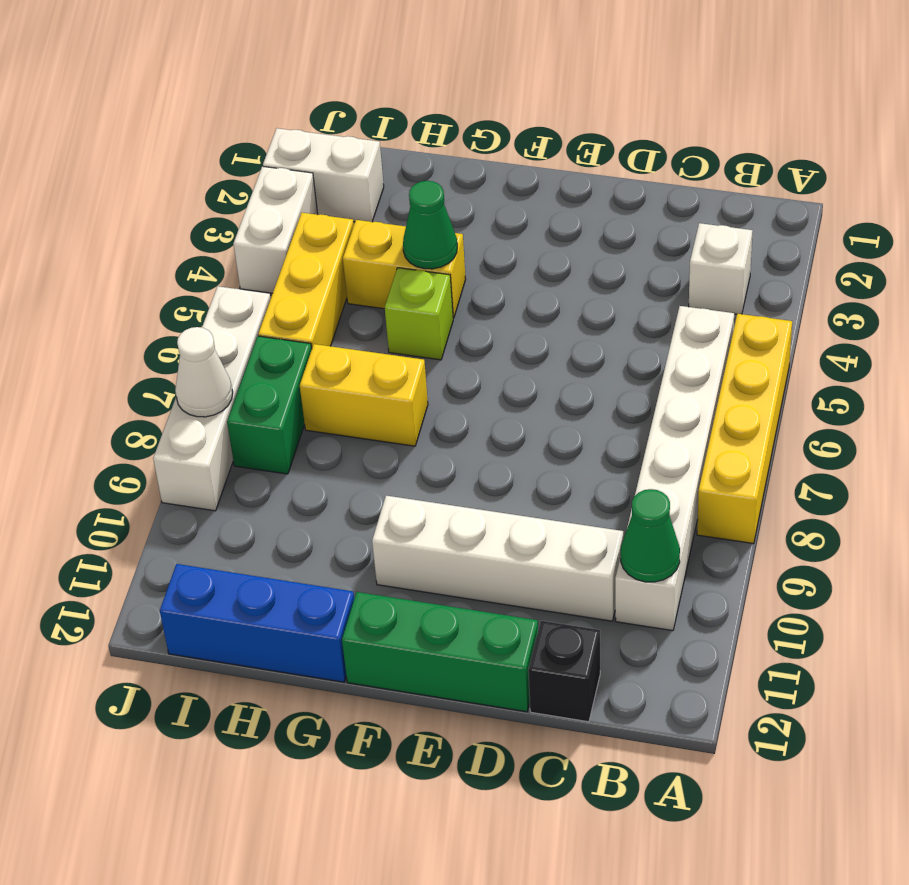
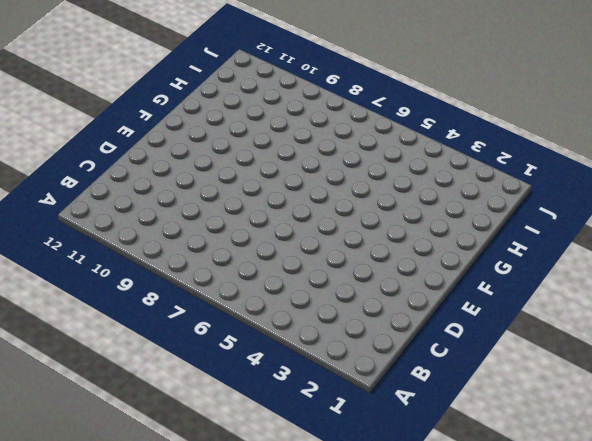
none -> yellow 1x4 brick [697,314,792,544]
none -> white 1x1 brick [689,223,753,314]
none -> white 1x6 brick [615,306,734,631]

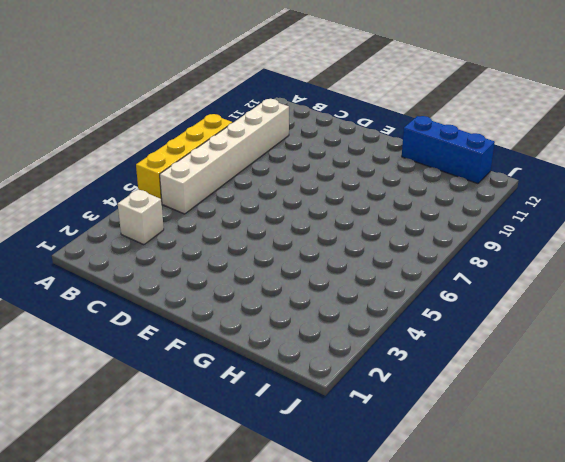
none -> white 1x4 brick [372,496,623,621]
none -> black 1x1 brick [528,621,600,722]
none -> green 1x3 brick [342,592,538,712]

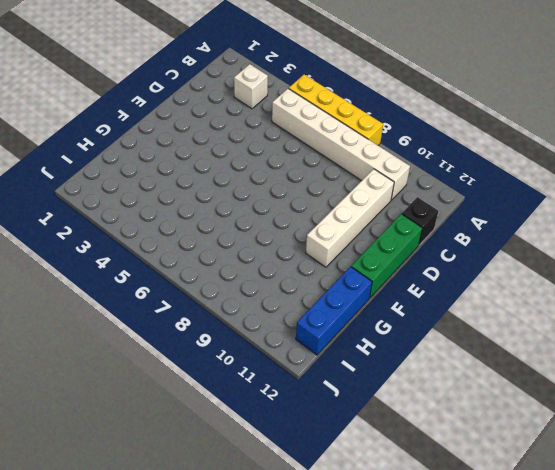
none -> yellow 1x2 brick [343,220,466,318]
none -> lime 1x1 brick [385,268,453,360]
none -> yellow 1x2 brick [300,344,428,446]

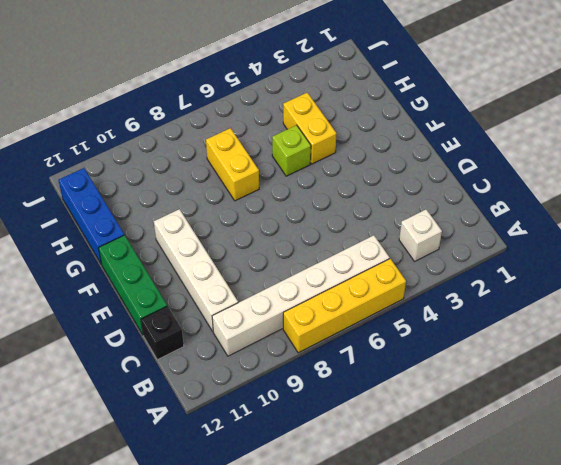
none -> white 1x2 brick [263,128,384,222]
none -> yellow 1x3 brick [258,213,354,348]
none -> green 1x2 brick [227,336,312,474]

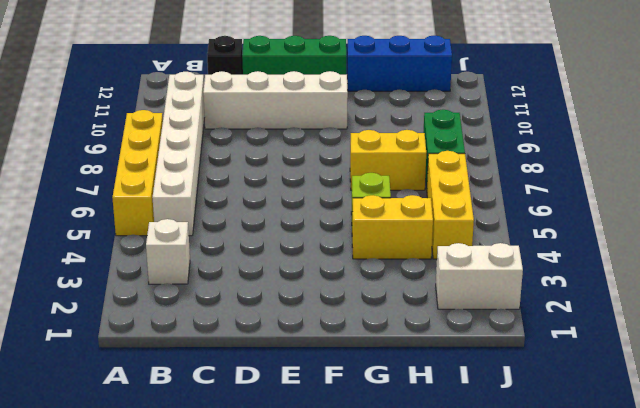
none -> white 1x2 brick [233,166,318,293]
none -> white 1x4 brick [153,286,271,511]
none -> green 1x1 cone [621,489,680,582]

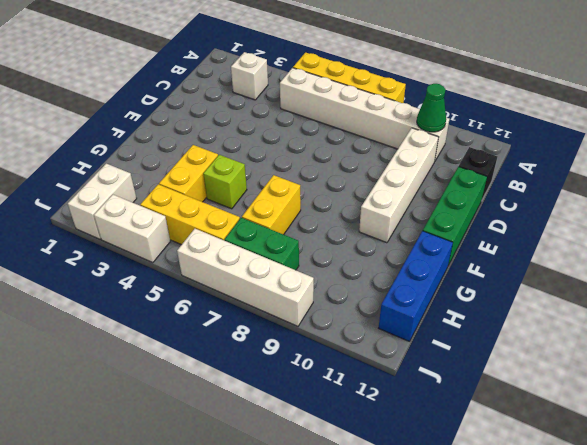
none -> green 1x1 cone [403,181,457,269]
none -> white 1x1 cone [175,327,233,417]

